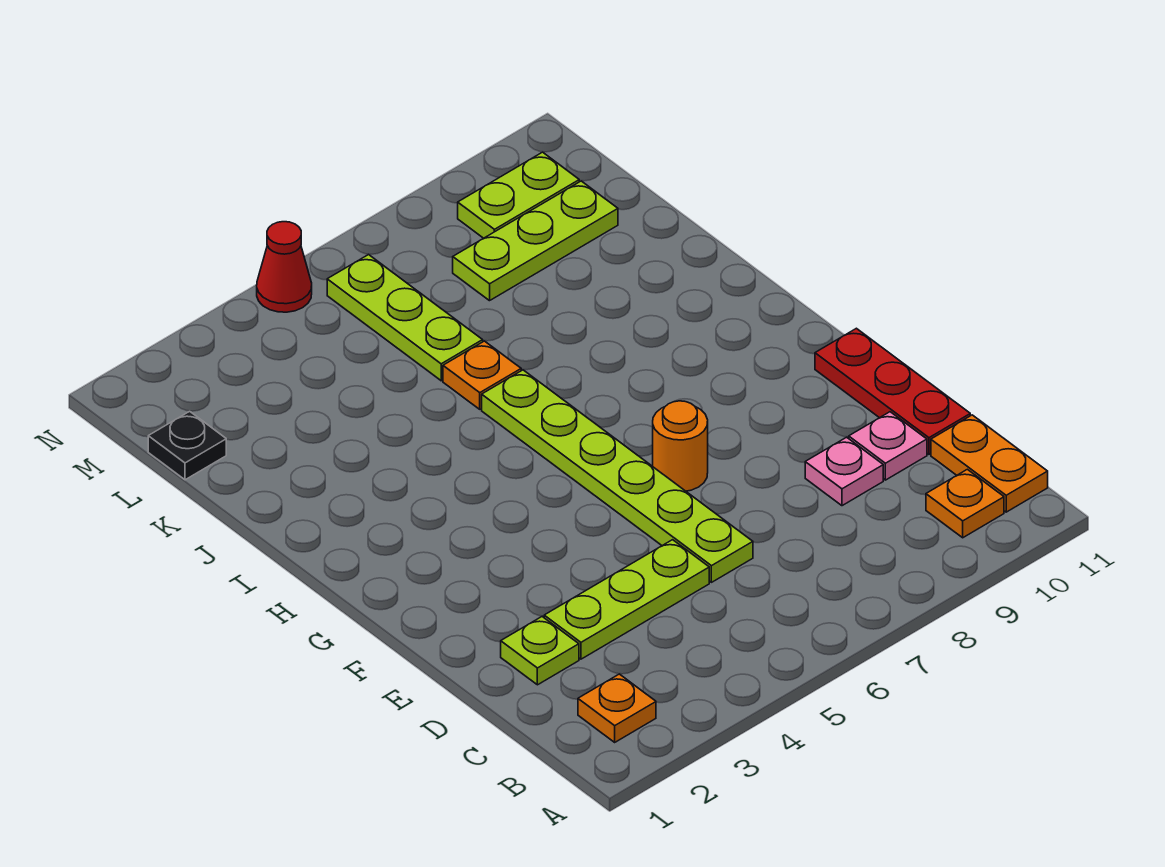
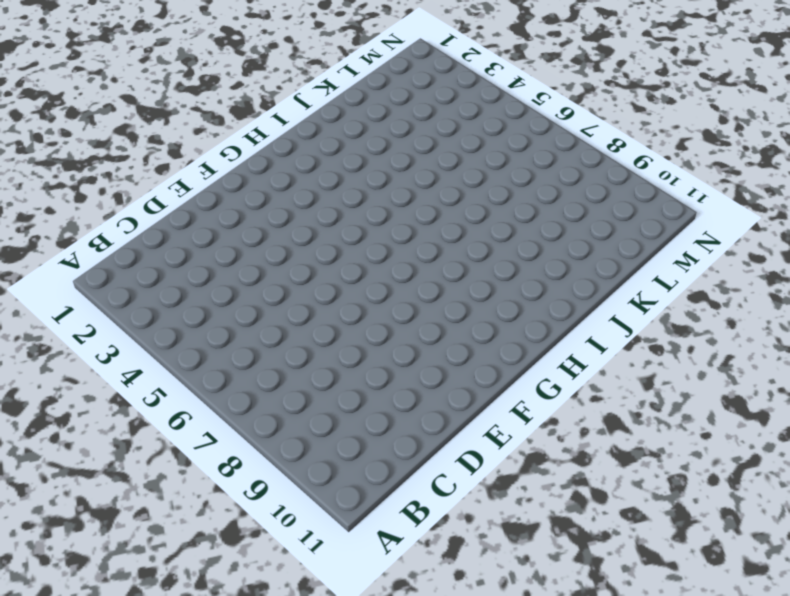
none -> orange 1x1 plate [578,674,656,742]
none -> orange 1x1 plate [926,469,1004,538]
none -> orange 1x2 plate [931,415,1048,512]

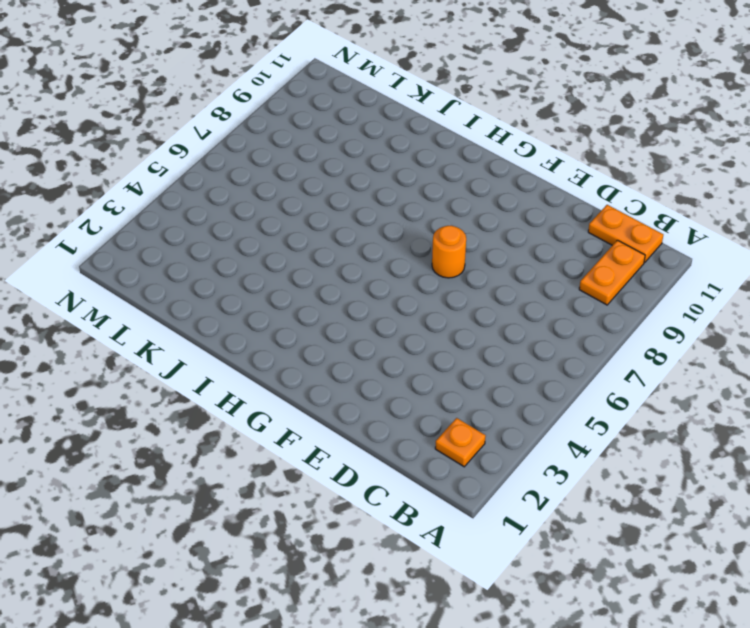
orange 1x2 plate [579,240,645,305] -> orange 1x1 plate [926,469,1004,538]
none -> lime 1x1 plate [501,617,579,685]
none -> lime 1x3 plate [544,540,709,659]
none -> lime 1x6 plate [482,370,753,582]

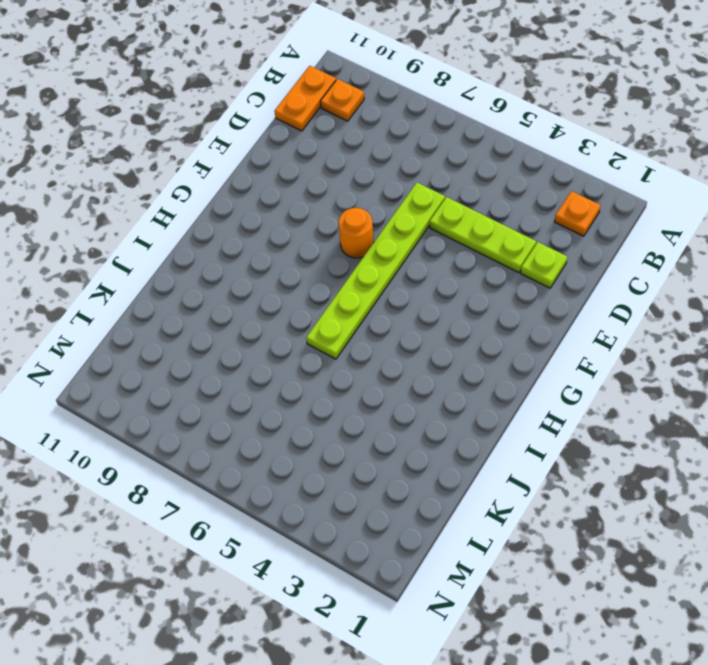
none -> pink 1x1 plate [805,437,883,506]
none -> pink 1x1 plate [849,412,927,480]
none -> red 1x3 plate [815,328,970,454]

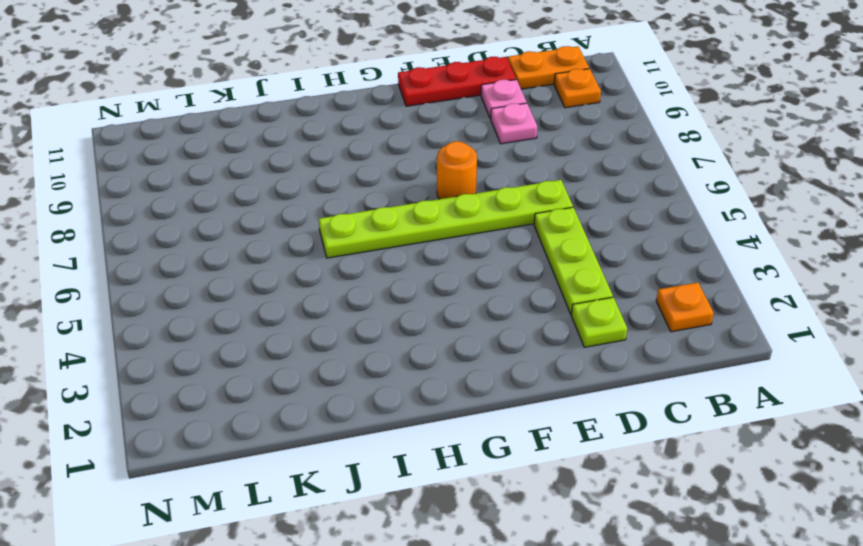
none -> orange 1x1 plate [443,341,521,409]
none -> lime 1x3 plate [327,255,483,381]
none -> black 1x1 plate [148,411,226,480]

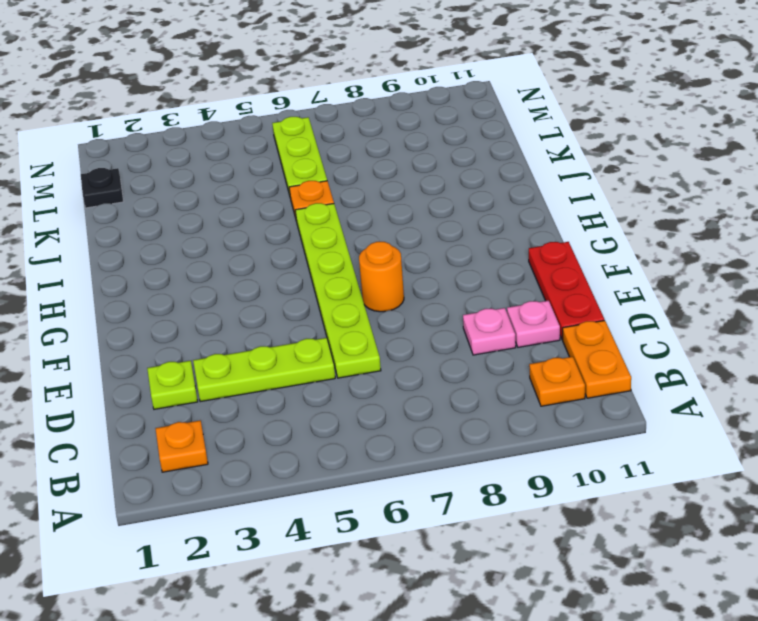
none -> lime 1x3 plate [453,181,618,301]
none -> lime 1x2 plate [458,152,579,238]
none -> red 1x1 cone [257,222,312,312]

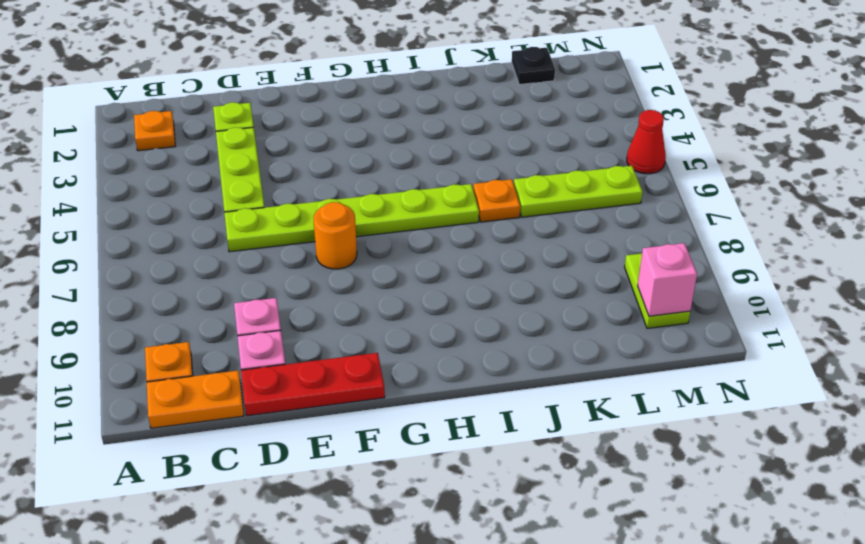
pink 1x1 brick [638,243,697,316] -> none
none -> lime 1x3 plate [453,181,618,301]

